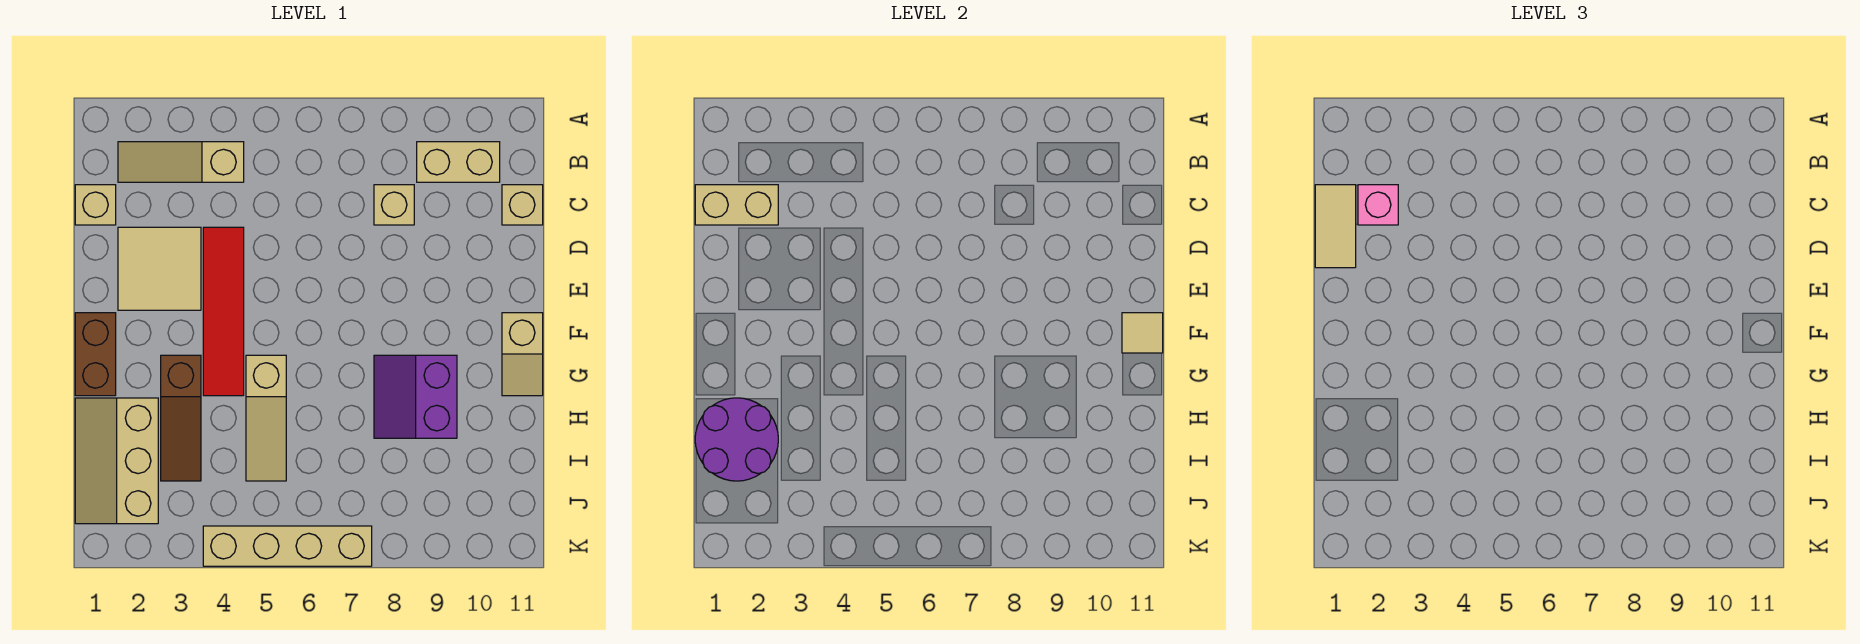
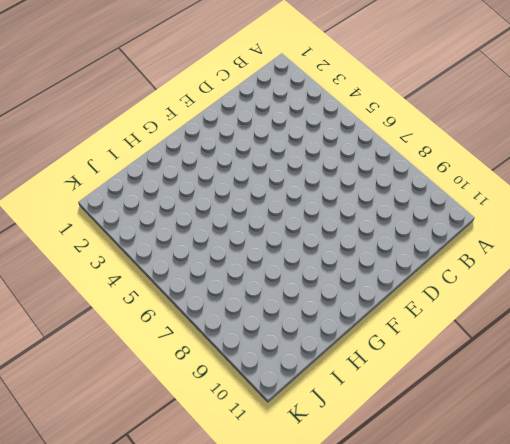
none -> tan 1x3 slope [118,142,244,182]
none -> tan 1x2 brick [417,142,500,182]
none -> tan 1x1 brick [75,185,116,225]

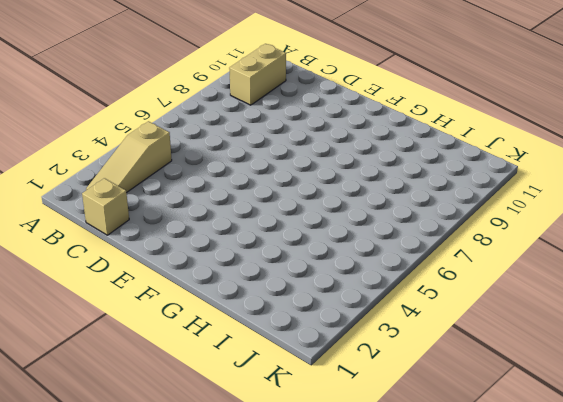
none -> tan 1x1 brick [374,185,414,225]
none -> tan 1x1 brick [502,185,543,225]
none -> tan 2x2 tile [118,227,201,310]

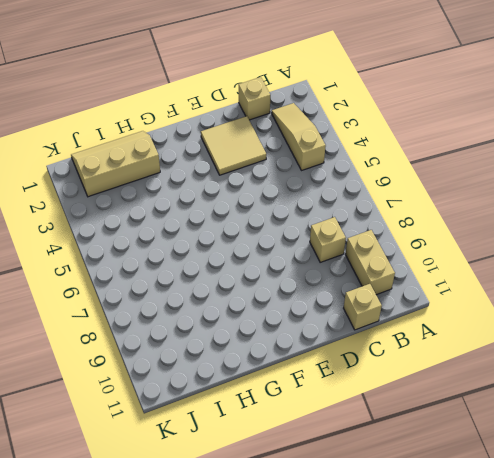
none -> red 1x4 tile [203,227,244,396]
none -> brown 1x2 brick [75,313,116,396]
none -> tan 1x2 slope [502,313,543,396]

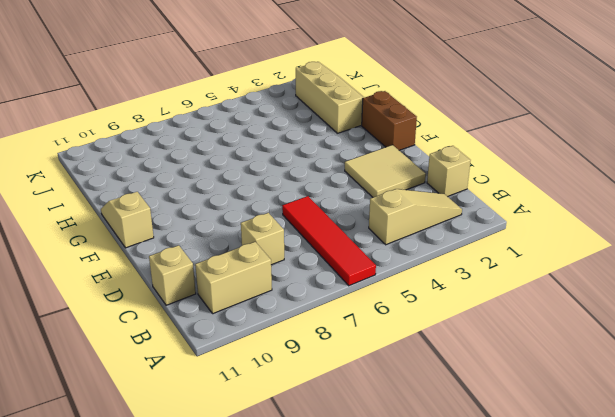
red 1x4 tile [282,196,376,286] -> red 1x4 tile moved to [203,227,244,396]
none -> brown 1x3 slope [161,355,201,481]
none -> tan 1x3 slope [246,355,286,481]
none -> purple 2x2 slope [374,355,457,438]

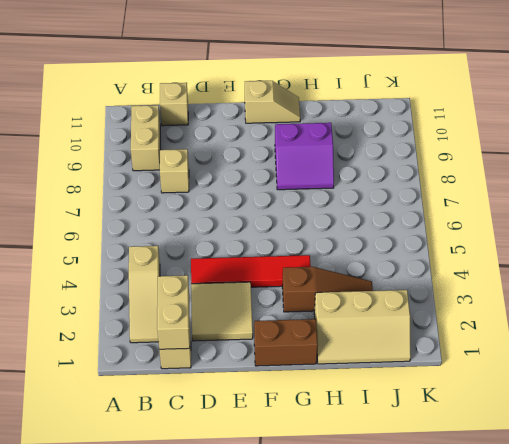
none -> tan 1x3 slope [246,355,286,481]
none -> tan 1x4 brick [203,526,372,566]
none -> tan 1x1 tile [1122,313,1163,353]

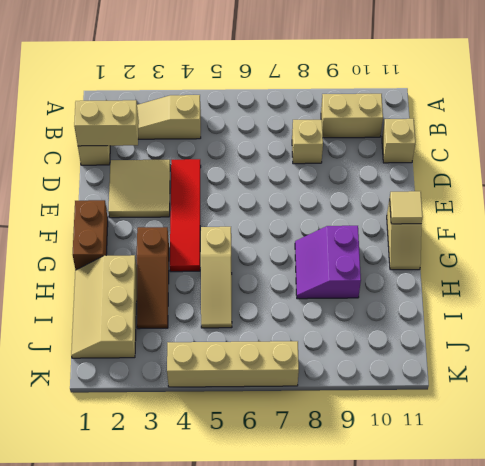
none -> purple 2x2 round brick [695,398,778,481]
none -> tan 1x2 tile [1315,185,1356,268]
none -> pink 1x1 brick [1358,185,1398,225]

